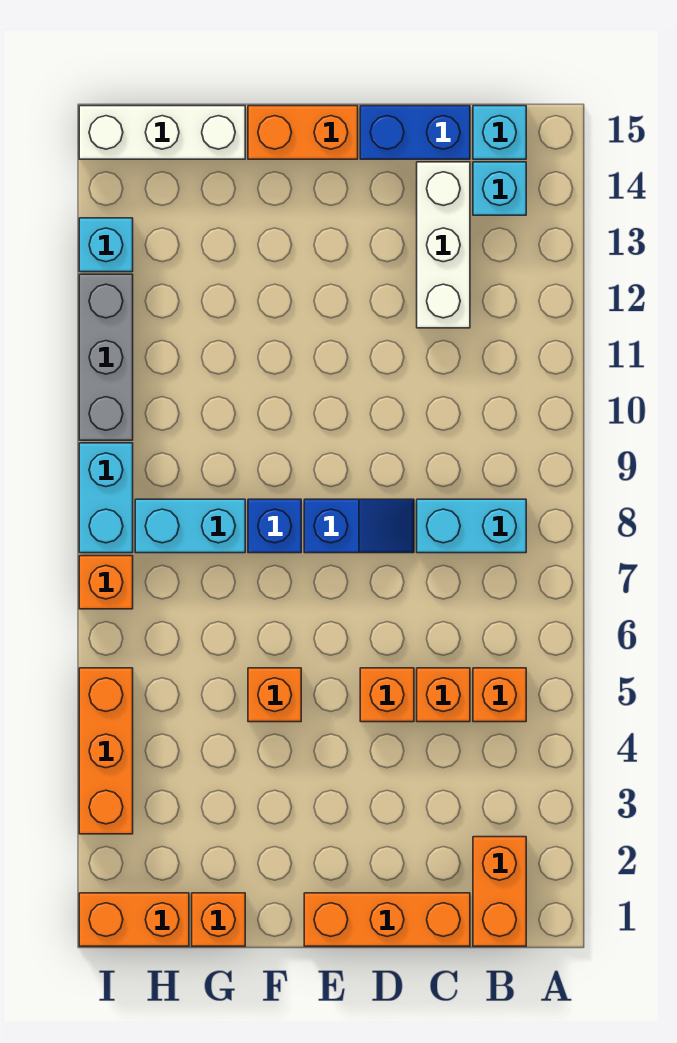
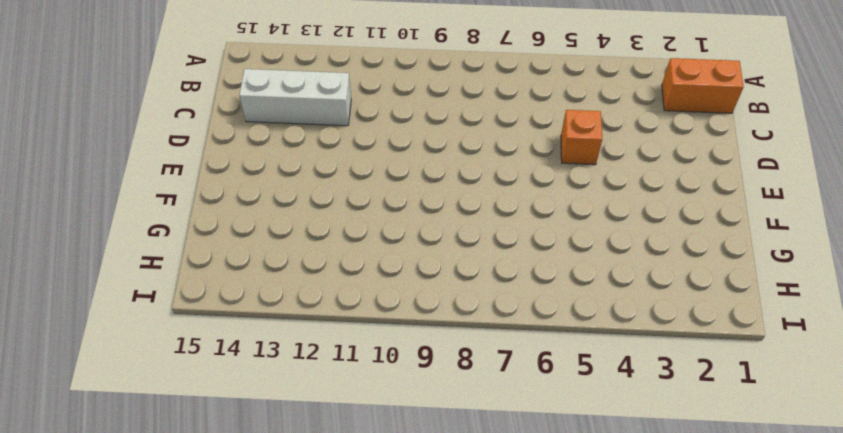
none -> orange 1x1 brick [473,668,526,722]
none -> cyan 1x2 brick [417,499,526,553]
none -> cyan 1x1 brick [473,162,526,215]

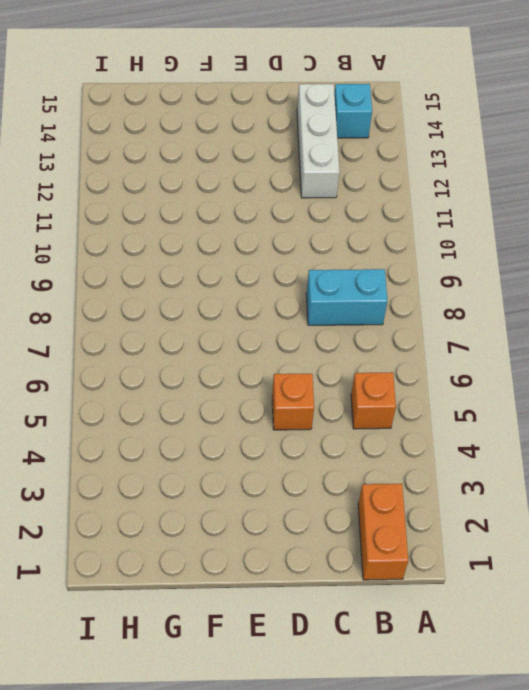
none -> cyan 1x1 brick [473,106,526,159]
none -> orange 1x3 brick [304,893,470,946]
none -> orange 1x1 brick [417,668,470,722]

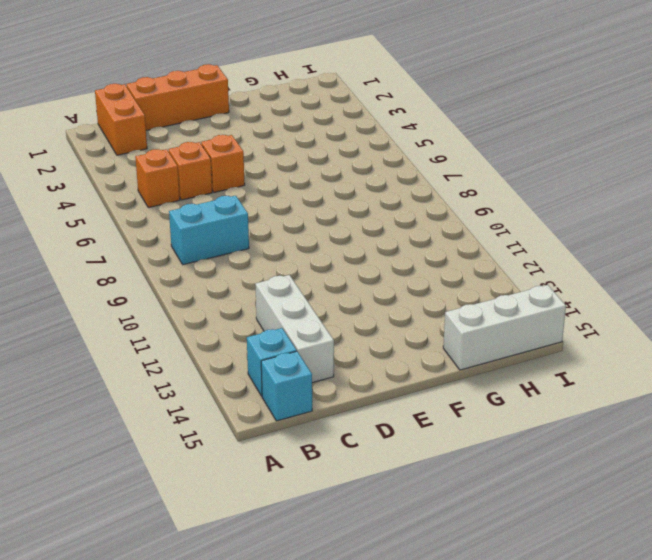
none -> blue 1x2 brick [360,106,470,159]
none -> blue 1x2 slope [304,499,414,553]
none -> orange 1x2 brick [248,106,358,159]

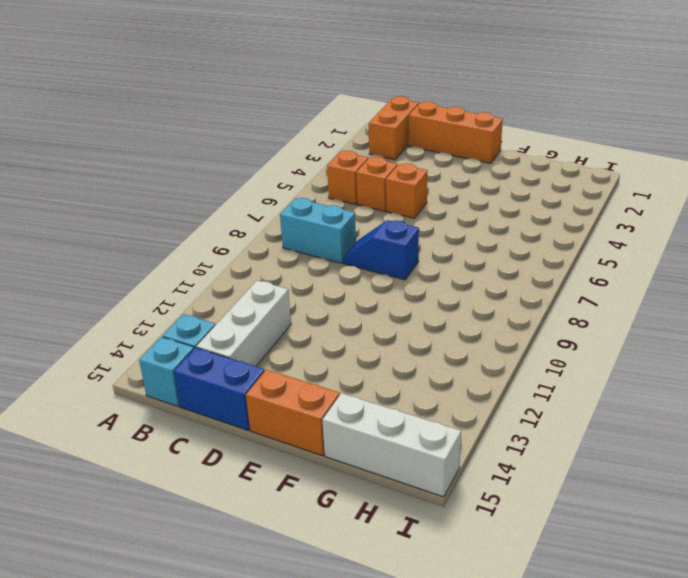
none -> orange 1x1 brick [248,668,301,722]
none -> blue 1x1 brick [248,499,301,553]
none -> orange 1x1 brick [192,893,245,946]

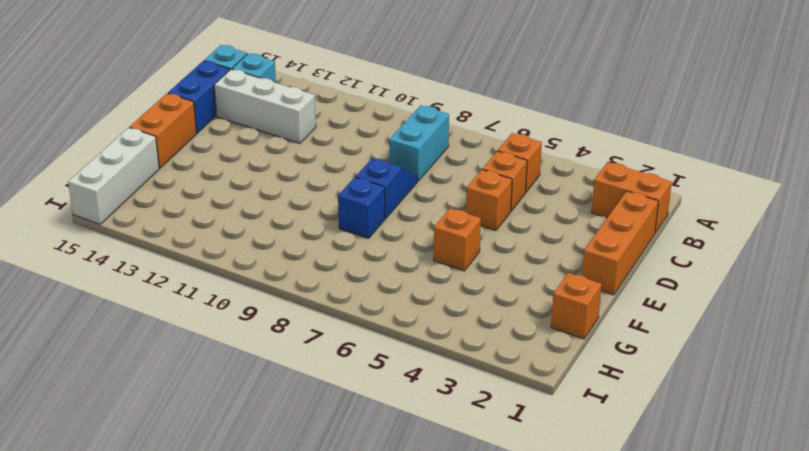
none -> cyan 1x2 brick [135,499,245,553]
none -> orange 1x2 brick [79,893,189,946]
none -> orange 1x3 brick [79,668,133,834]

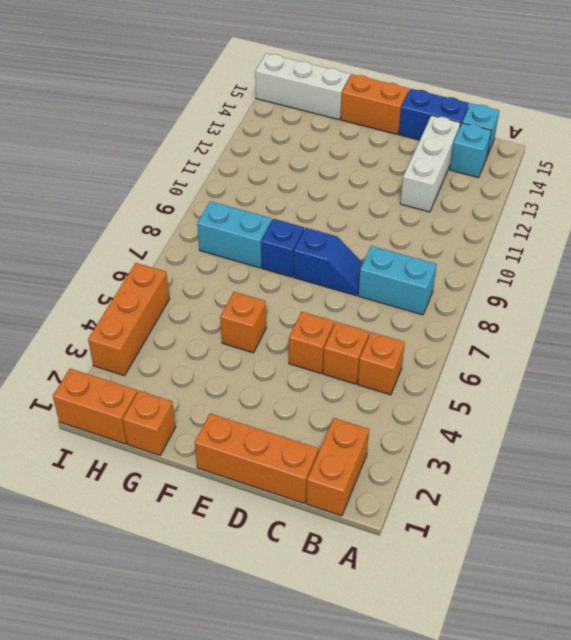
none -> orange 1x1 brick [79,556,133,609]
none -> cyan 1x2 brick [79,443,133,553]
none -> grey 1x3 brick [79,274,133,440]

